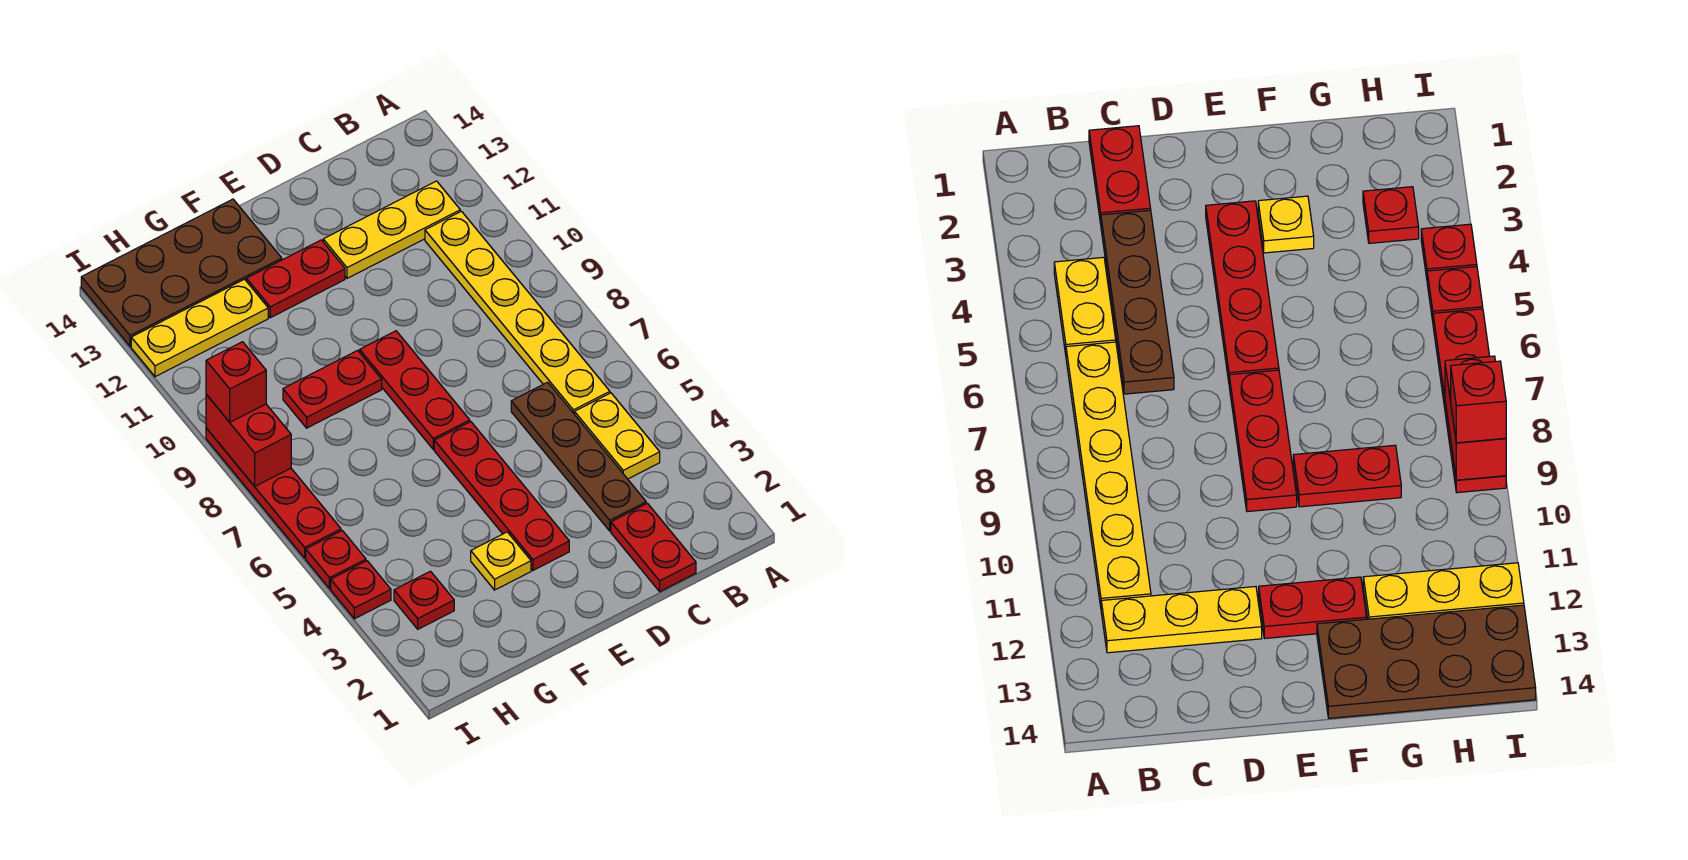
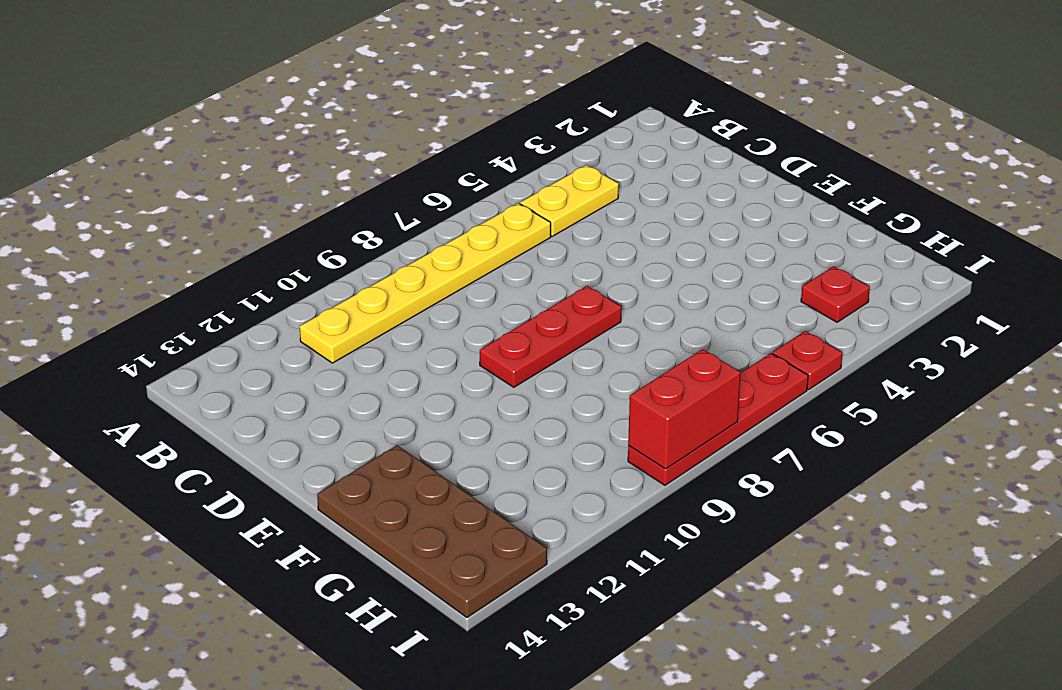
none -> yellow 1x3 plate [323,181,460,278]
none -> red 1x2 plate [611,503,696,591]
none -> brown 1x4 plate [511,382,646,531]

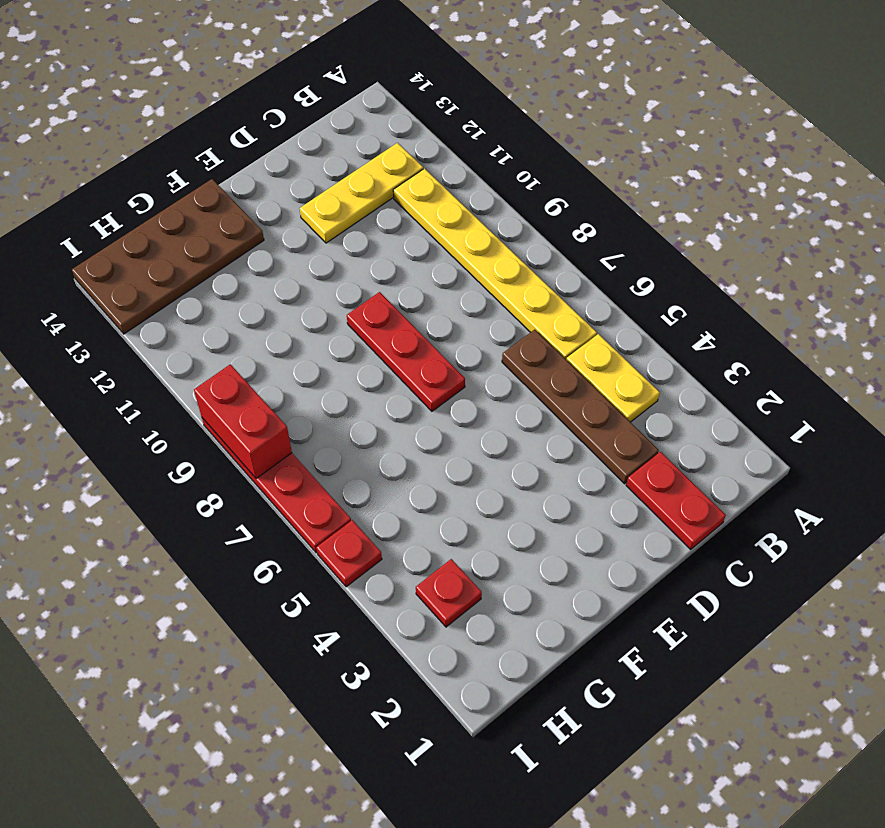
none -> red 1x4 plate [434,422,569,570]
none -> red 1x2 plate [246,240,345,318]
none -> yellow 1x1 plate [471,532,531,590]

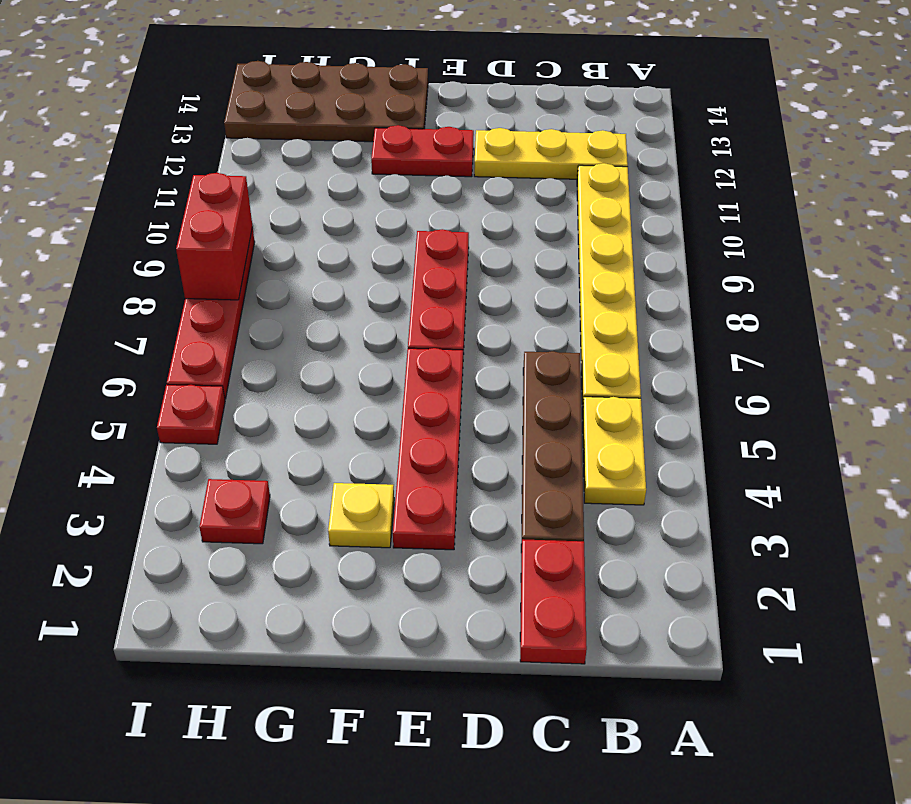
none -> red 1x2 plate [283,350,382,428]
none -> yellow 1x3 plate [131,279,268,377]
none -> red 1x1 plate [331,561,391,619]

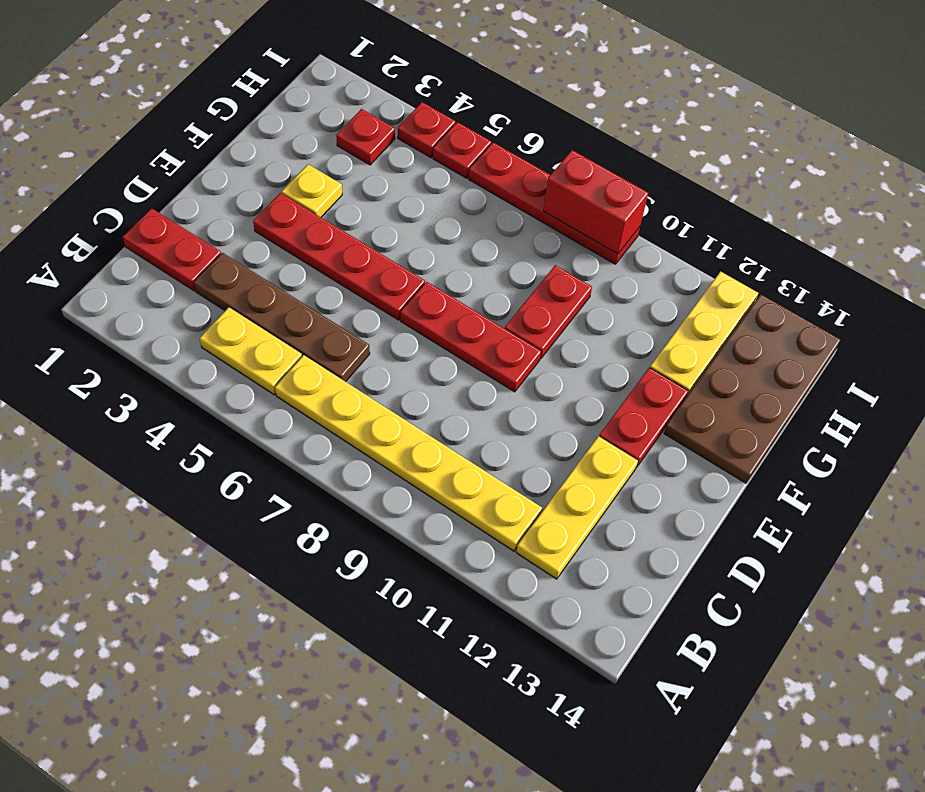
none -> red 1x1 brick [206,342,266,422]

